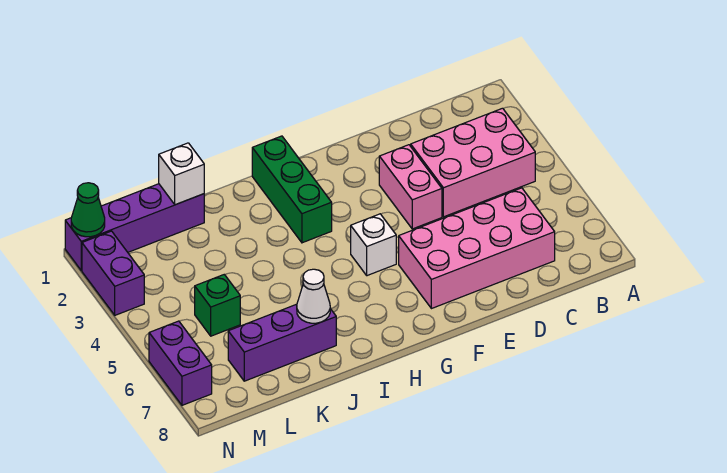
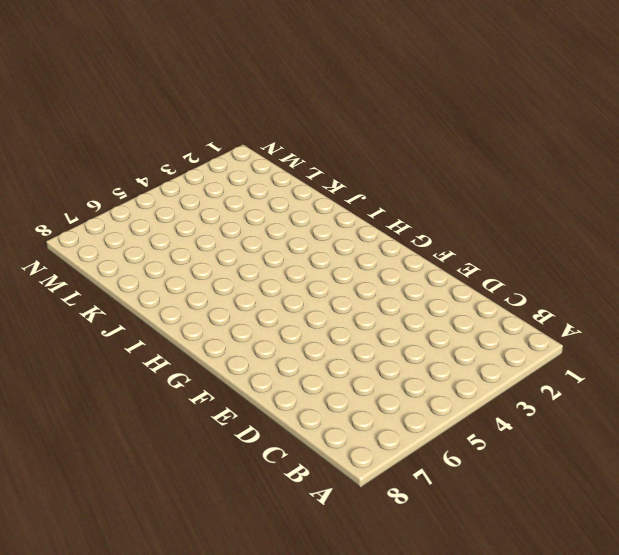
none -> pink 2x3 brick [411,108,535,217]
none -> pink 2x4 brick [399,188,555,309]
none -> pink 1x2 brick [379,145,442,229]

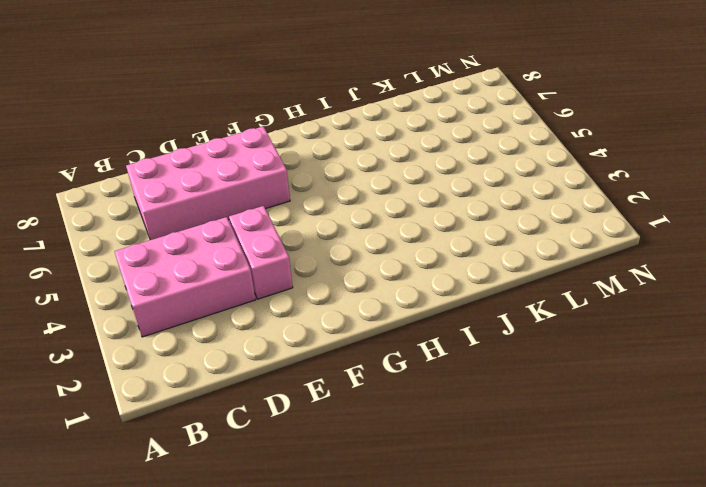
none -> white 1x1 brick [351,214,396,276]
none -> green 1x3 brick [252,136,332,243]
none -> purple 1x3 brick [228,304,336,381]

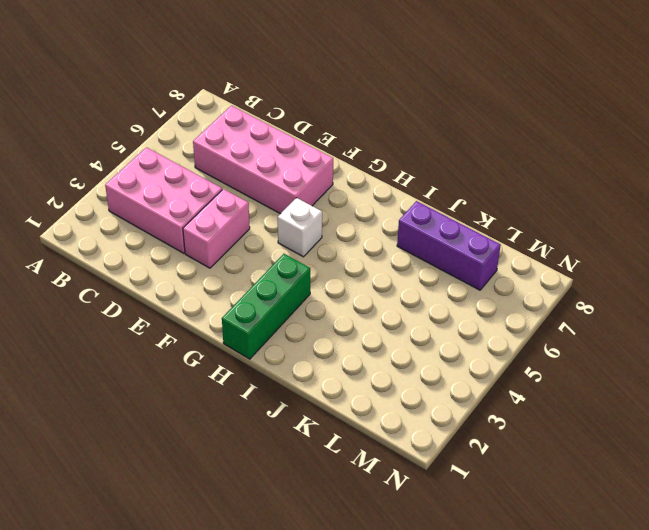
none -> purple 1x4 brick [65,184,204,270]
none -> green 1x1 brick [195,275,240,336]
none -> purple 1x2 brick [82,231,144,315]

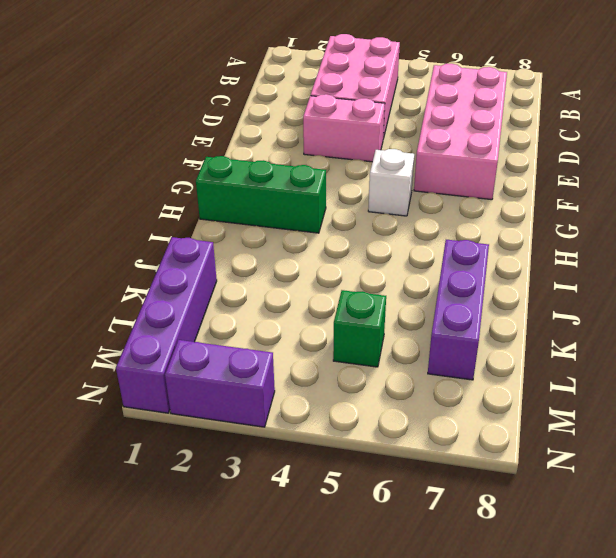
none -> purple 1x2 brick [149,321,212,405]
none -> white 1x1 cone [297,269,330,323]
none -> white 1x1 brick [159,143,204,205]

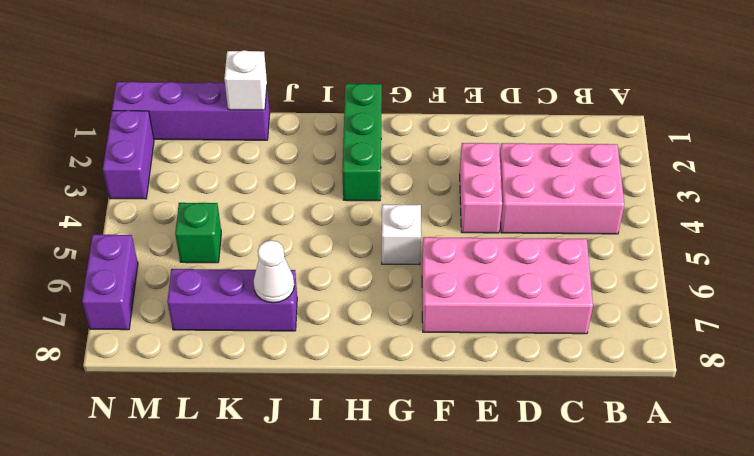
none -> green 1x1 cone [71,183,105,237]

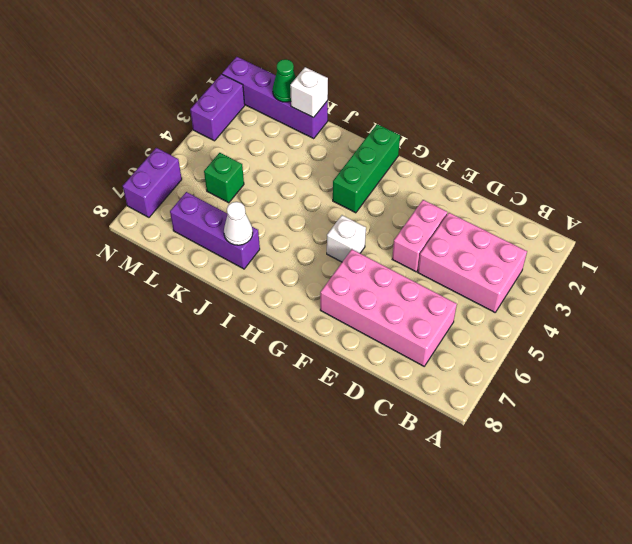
green 1x1 cone [273,59,296,102] -> green 1x1 cone moved to [71,183,105,237]

